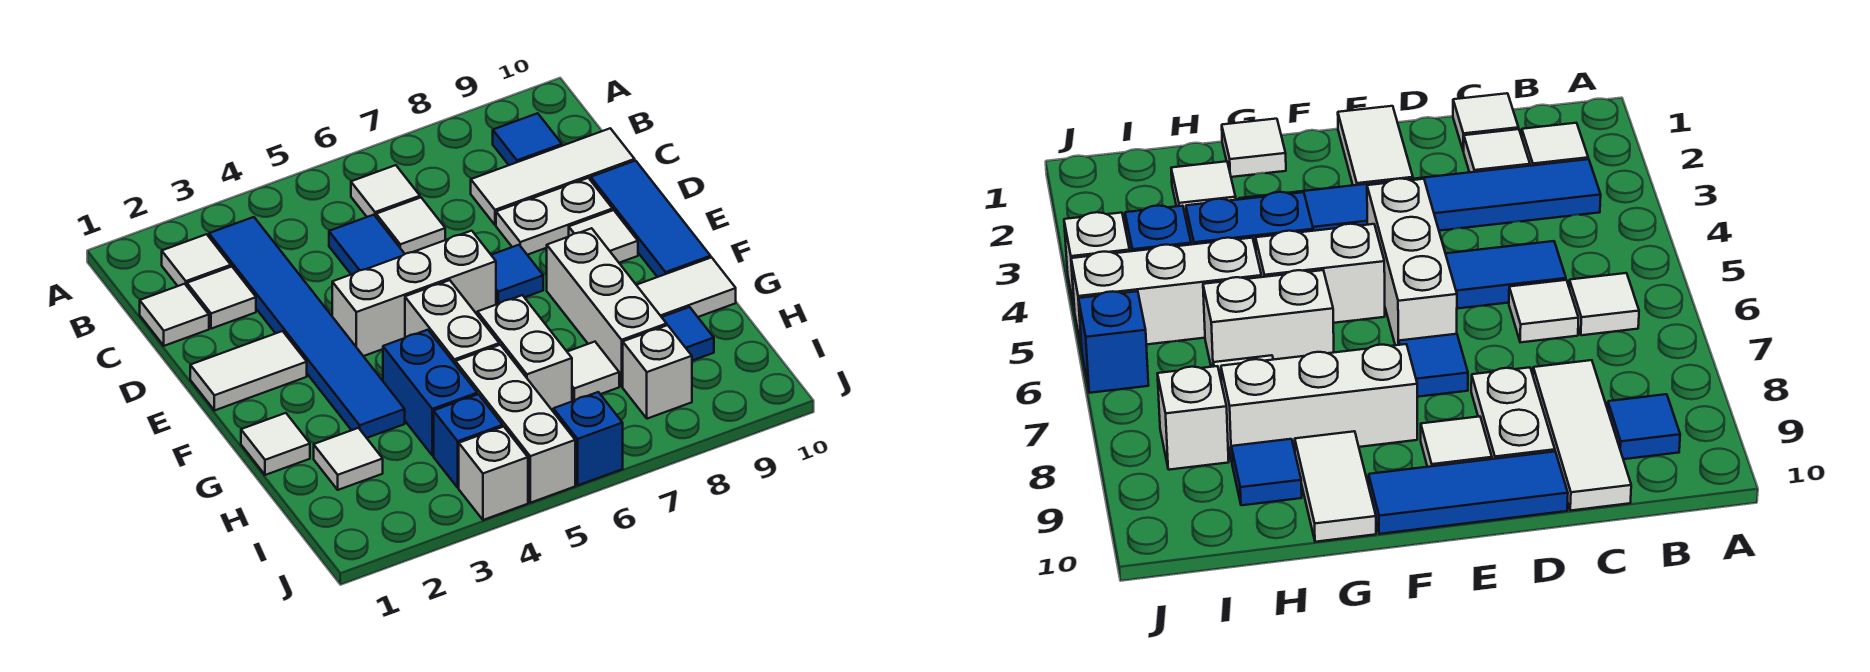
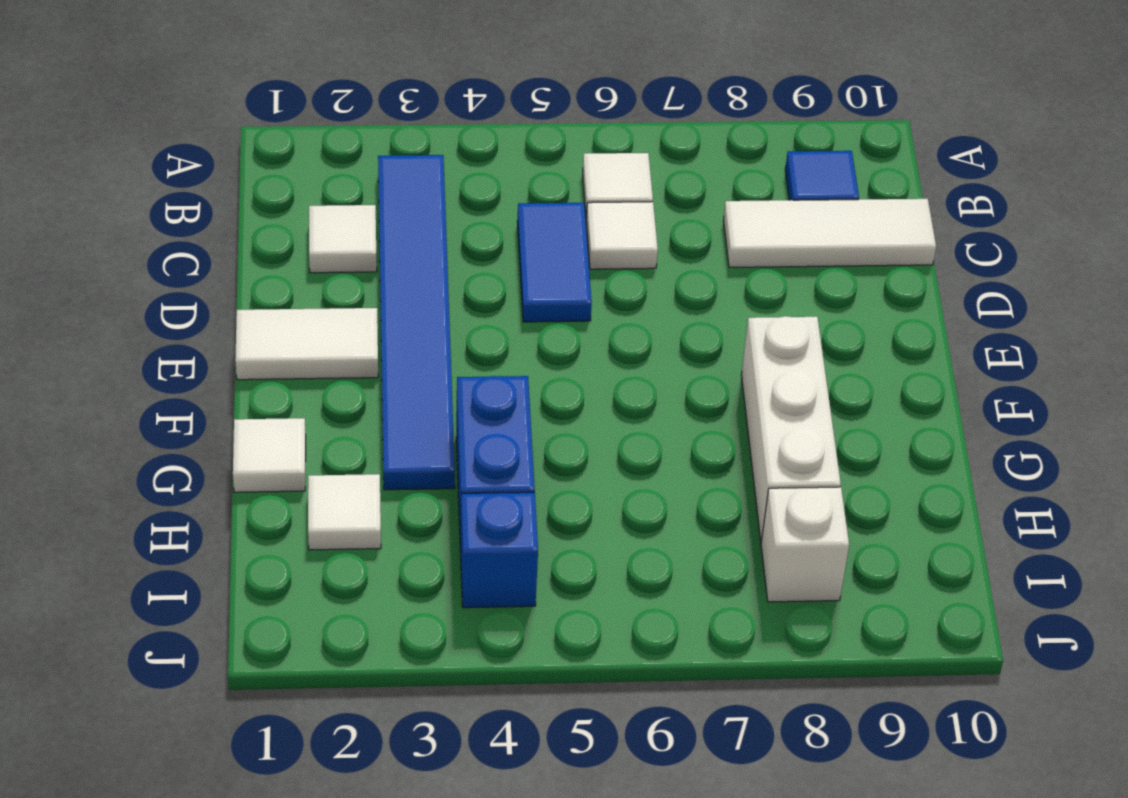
none -> white 1x1 tile [162,234,231,286]
none -> white 1x1 tile [140,284,209,346]
none -> white 1x2 plate [496,178,613,255]

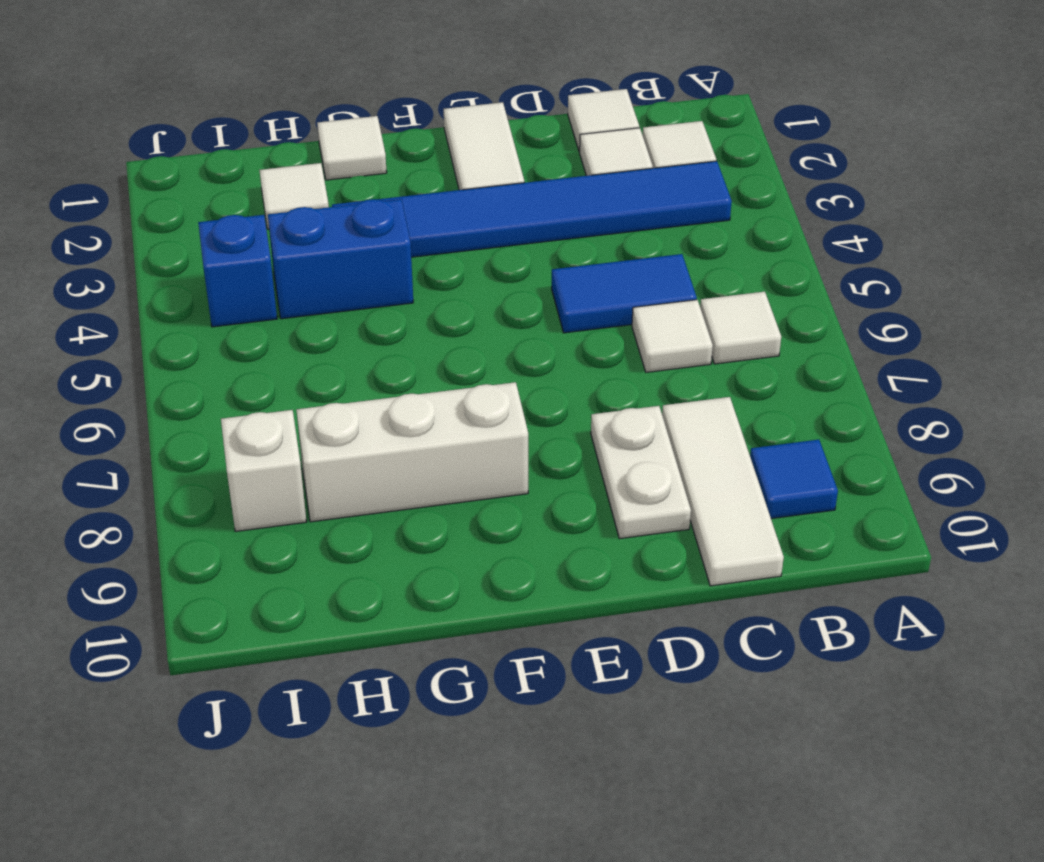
none -> blue 1x3 tile [591,161,711,277]
none -> white 1x3 brick [332,231,496,356]
none -> blue 1x1 tile [491,245,543,305]

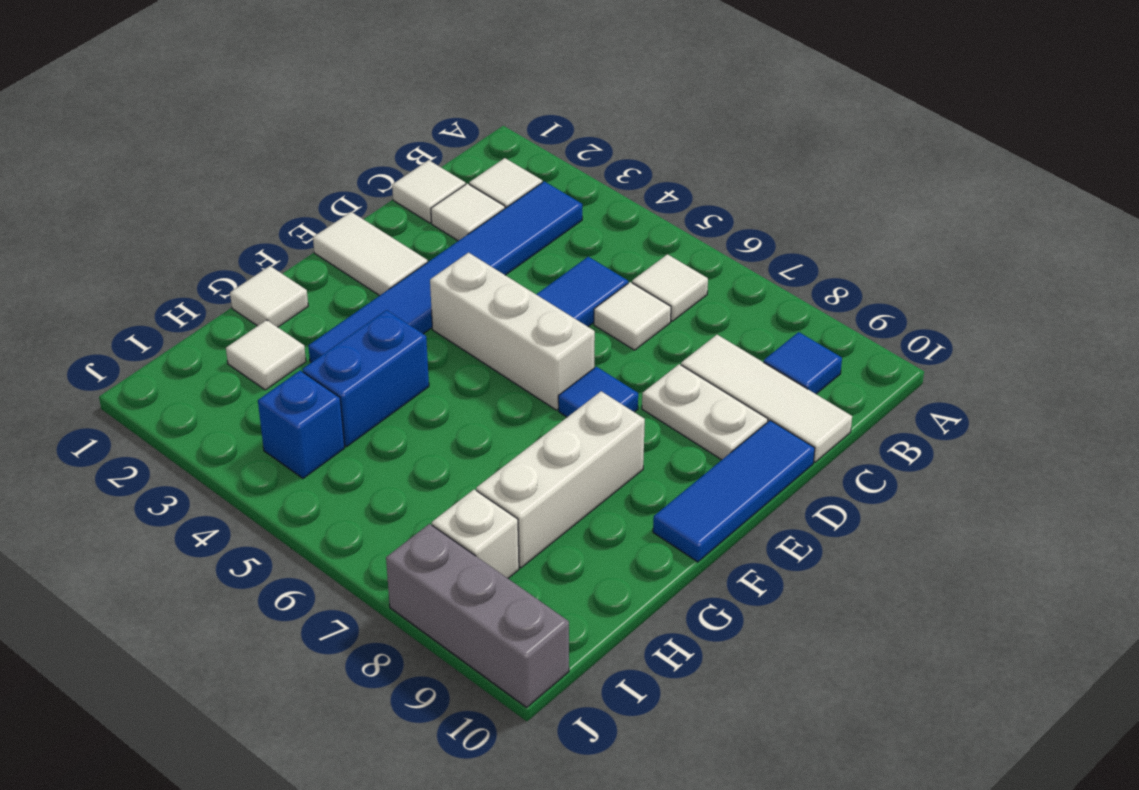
grey 1x3 brick [386,524,569,707] -> none
none -> white 1x1 tile [569,210,638,263]
none -> white 1x2 brick [405,280,499,364]
none -> white 1x2 brick [477,295,572,411]

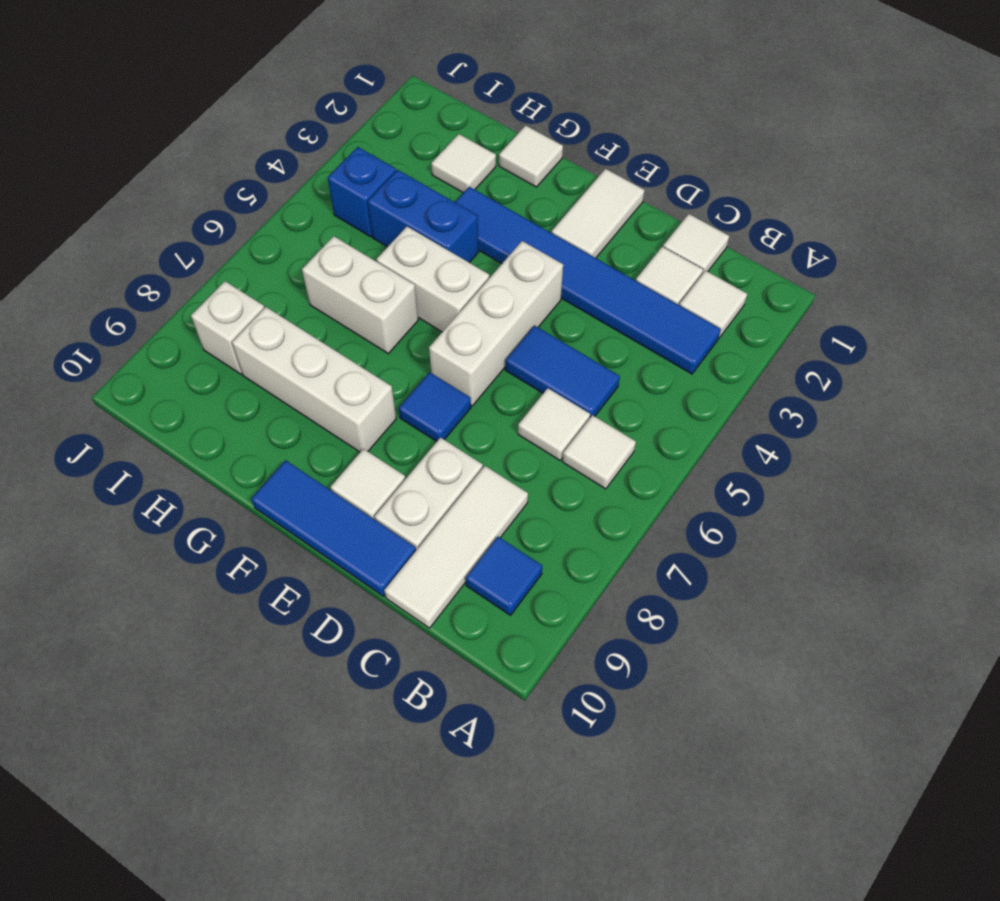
none -> white 1x2 tile [637,257,736,317]
none -> white 1x3 brick [455,345,575,503]
none -> white 1x1 tile [568,342,619,401]

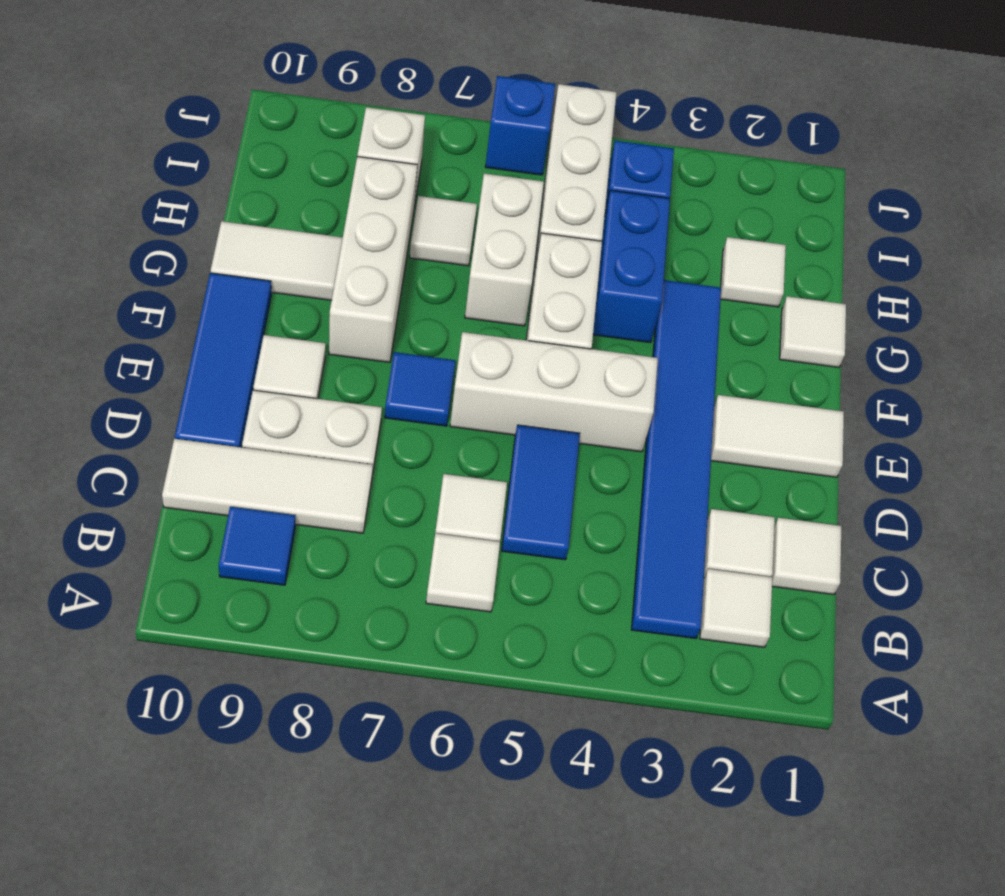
none -> blue 1x1 tile [662,307,714,361]
none -> white 1x1 brick [459,427,528,520]

